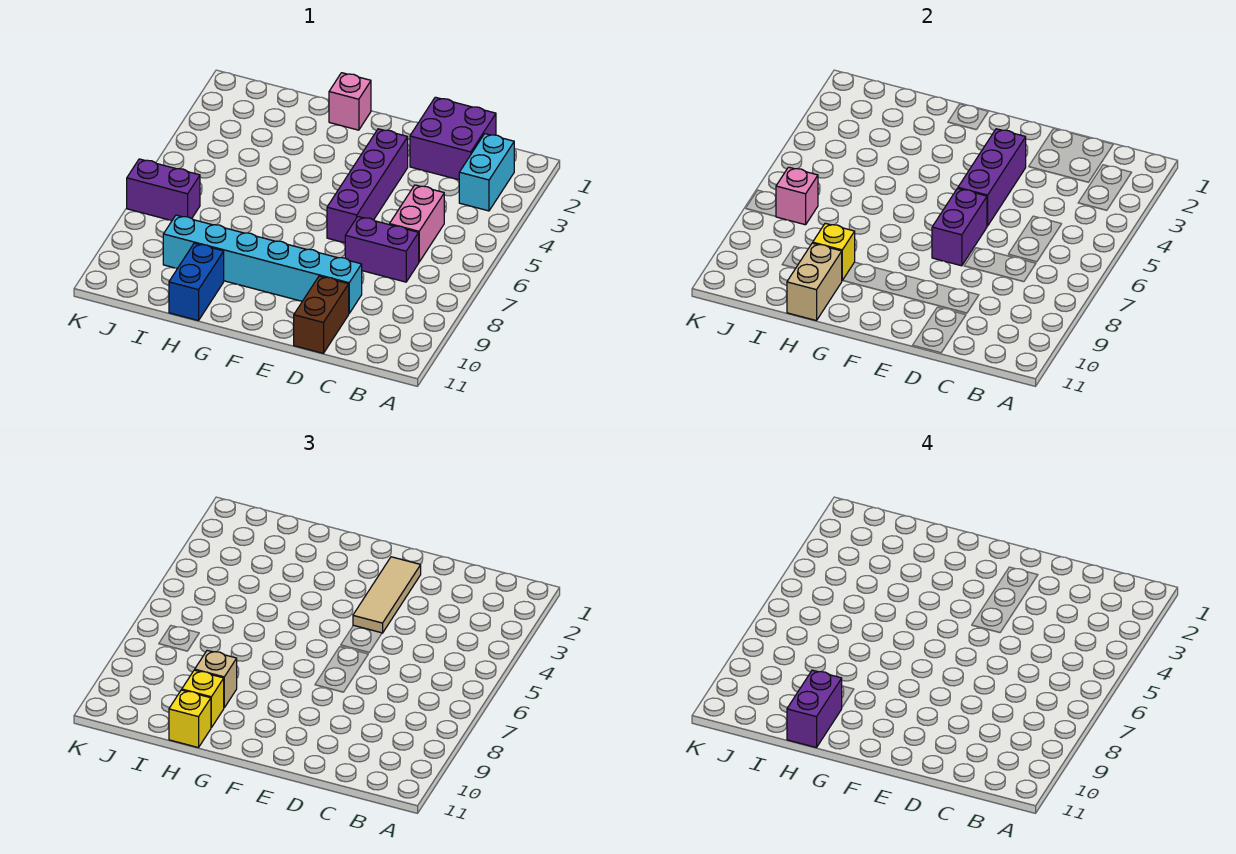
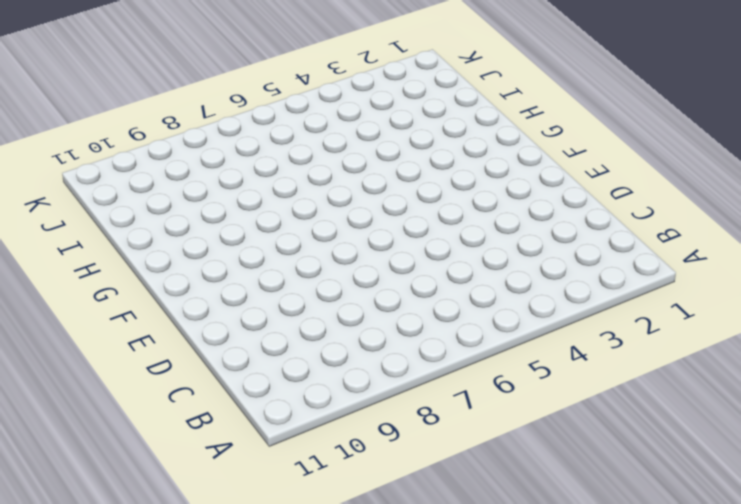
none -> cyan 1x2 brick [459,134,514,211]
none -> purple 2x2 brick [410,97,496,180]
none -> pink 1x2 brick [390,185,444,262]

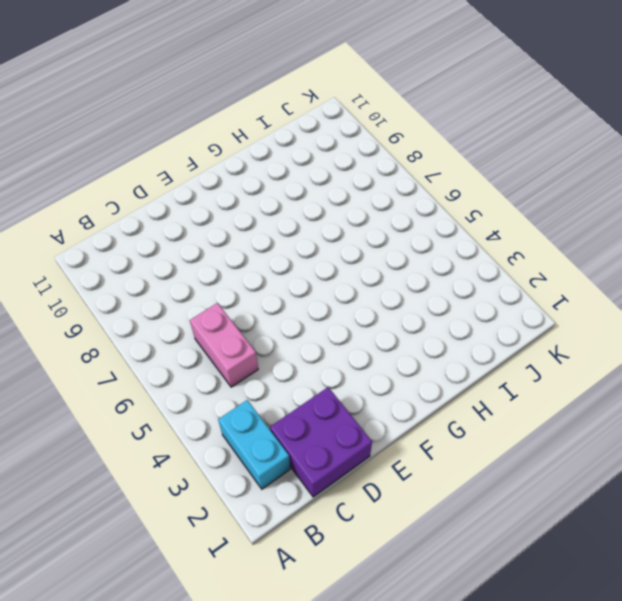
none -> purple 1x2 brick [345,217,419,282]
none -> cyan 1x6 brick [163,215,362,313]
none -> brown 1x2 brick [294,276,349,353]

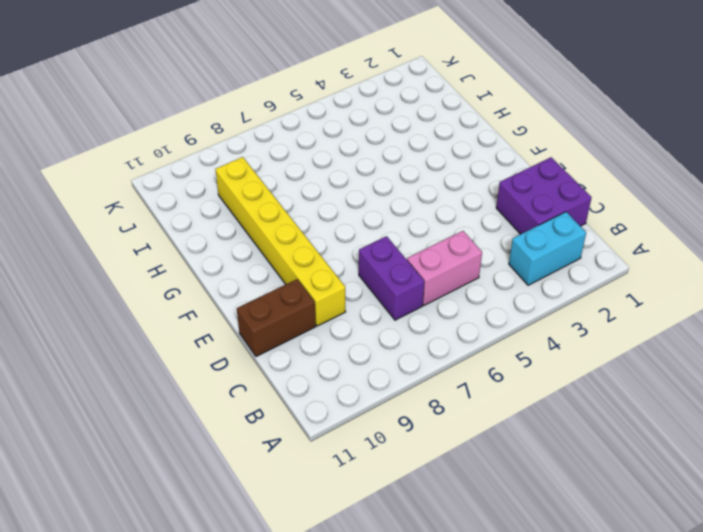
yellow 1x6 brick [215,157,346,326] -> cyan 1x6 brick [163,215,362,313]
none -> purple 1x4 brick [327,129,408,243]
none -> pink 1x1 brick [329,73,371,130]
none -> blue 1x2 brick [169,243,224,321]

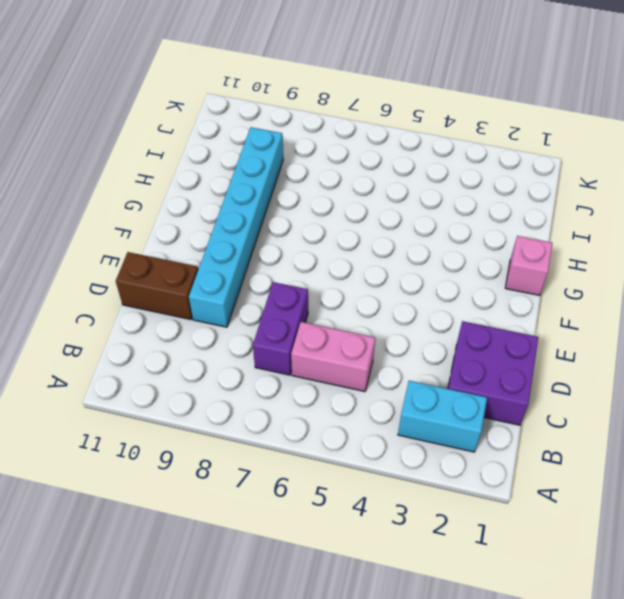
none -> purple 1x4 brick [327,129,408,243]
none -> blue 1x2 brick [169,243,224,321]
none -> purple 1x2 brick [127,159,200,221]

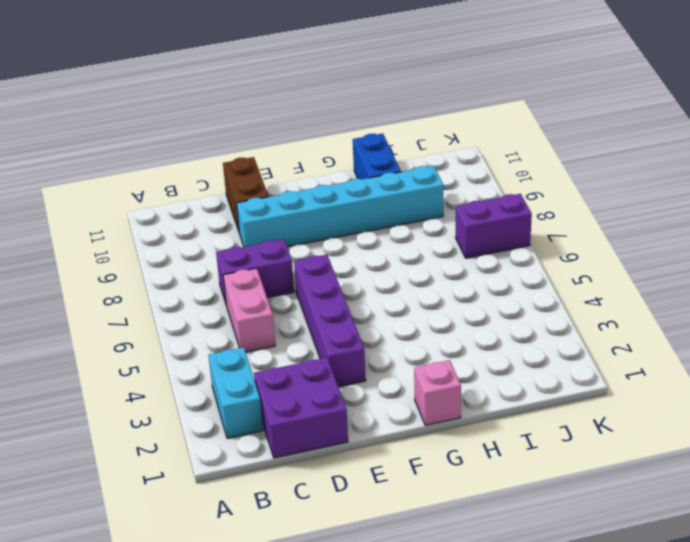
none -> purple 1x3 brick [958,129,1026,226]
none -> purple 1x2 brick [932,188,987,266]
none -> yellow 1x1 brick [813,223,855,281]

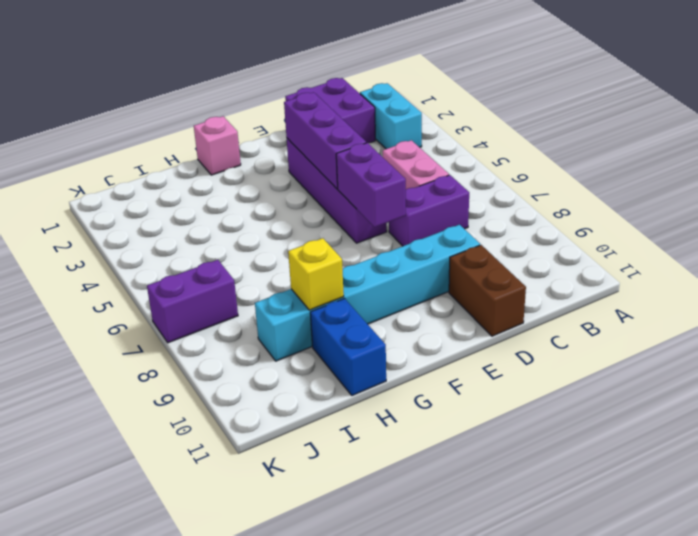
none -> tan 1x2 brick [787,243,842,321]
none -> pink 1x1 brick [776,167,818,225]
none -> tan 1x3 tile [353,557,421,633]

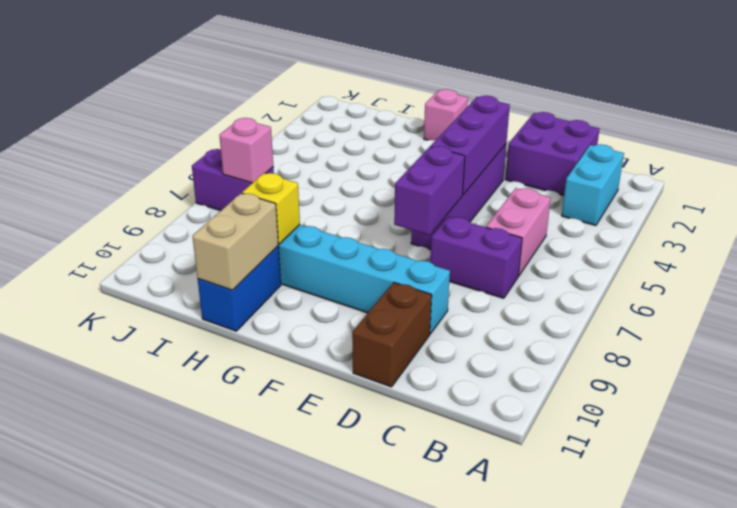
none -> tan 1x3 tile [353,557,421,633]
none -> tan 1x1 brick [195,650,237,708]
none -> yellow 1x1 brick [182,670,224,727]

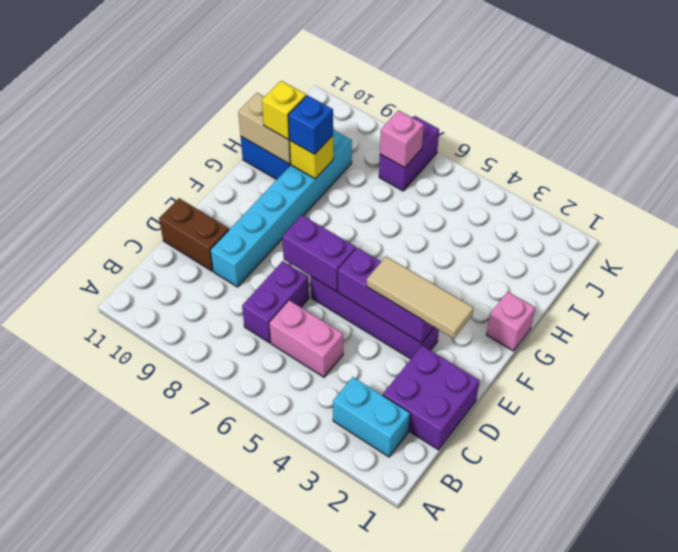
blue 1x1 brick [288,95,333,154] -> tan 1x1 brick [195,650,237,708]
none -> yellow 1x1 brick [169,690,211,748]
none -> purple 1x2 brick [787,670,842,748]

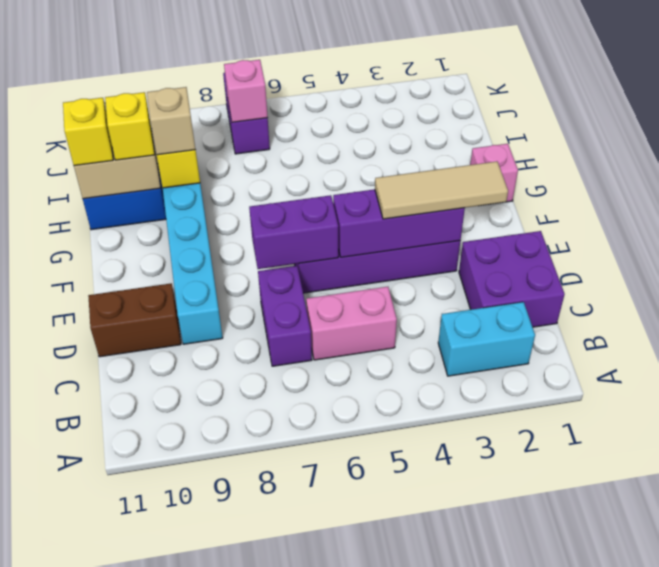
none -> purple 1x2 brick [787,670,842,748]

